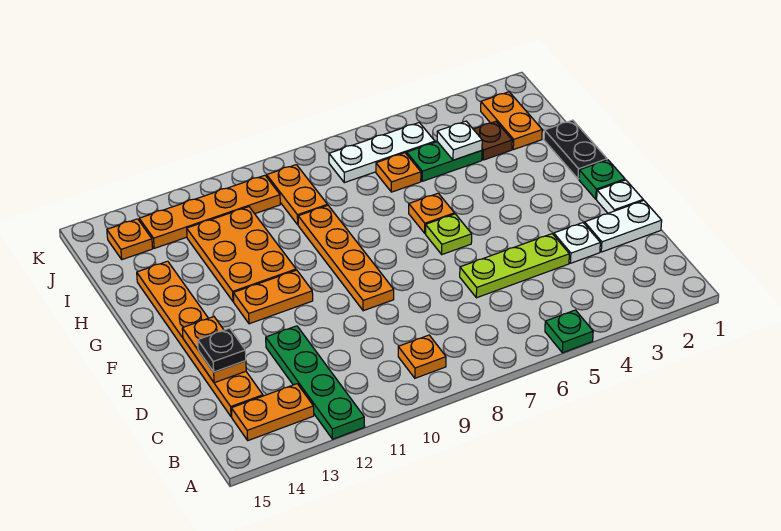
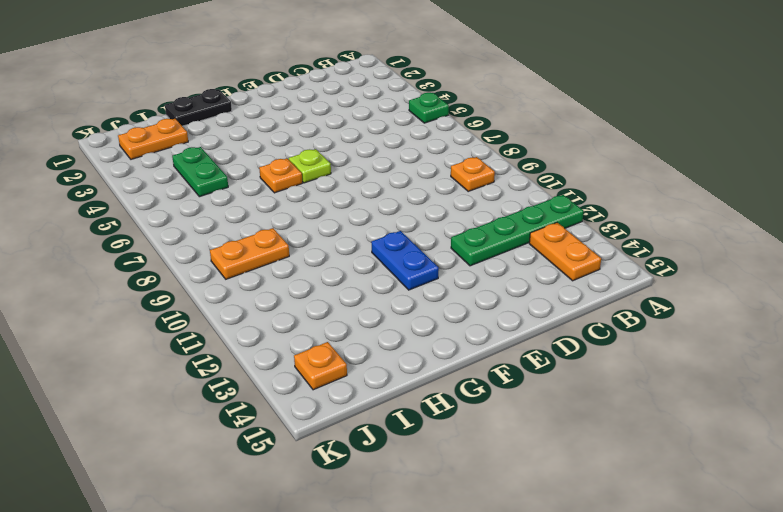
blue 1x2 plate [371,231,439,290] -> orange 1x2 plate [233,270,313,324]
none -> orange 1x6 plate [137,261,263,417]
none -> white 1x2 plate [585,200,662,252]
none -> white 1x1 plate [554,223,600,263]

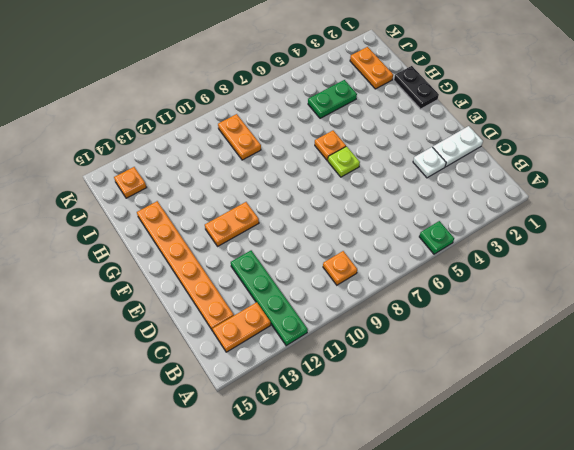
none -> lime 1x3 plate [460,234,569,298]
none -> white 1x1 plate [597,180,643,213]
none -> orange 1x4 plate [298,206,394,311]

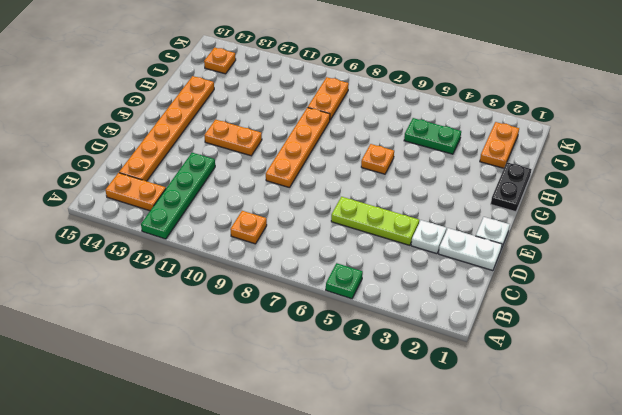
none -> green 1x1 plate [579,160,625,199]
none -> lime 1x1 plate [426,214,472,254]
none -> orange 2x3 plate [187,207,296,302]

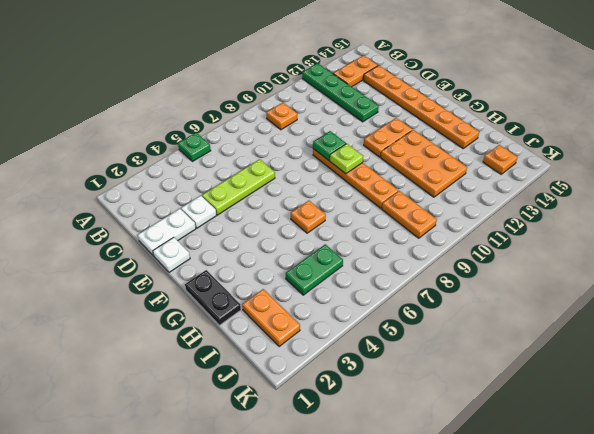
green 1x1 plate [313,131,346,160] -> green 1x1 plate moved to [579,160,625,199]
lime 1x1 plate [330,144,363,174] -> lime 1x1 plate moved to [426,214,472,254]
none -> brown 1x1 plate [473,121,512,160]
none -> orange 1x1 plate [376,153,421,192]
none -> white 1x3 plate [329,123,435,183]

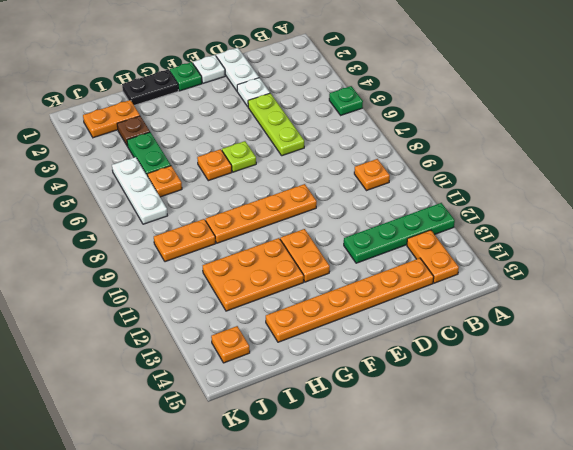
none -> orange 1x4 plate [139,175,280,248]
none -> orange 1x2 plate [182,317,246,383]
none -> white 1x1 plate [437,121,482,160]

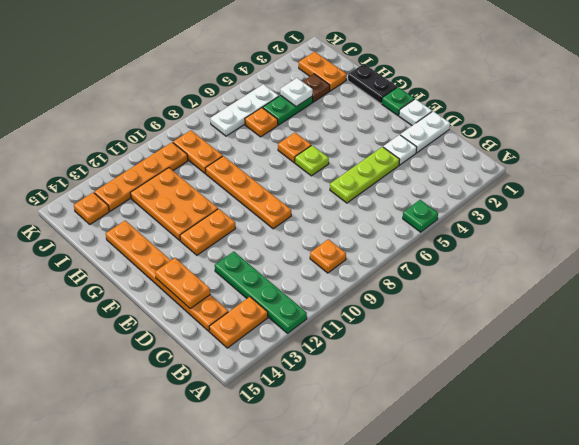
none -> black 1x1 plate [198,328,246,372]

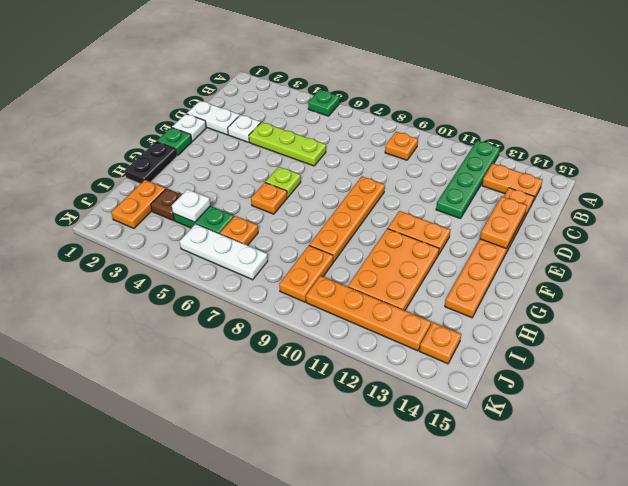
none -> black 1x1 plate [198,328,246,372]

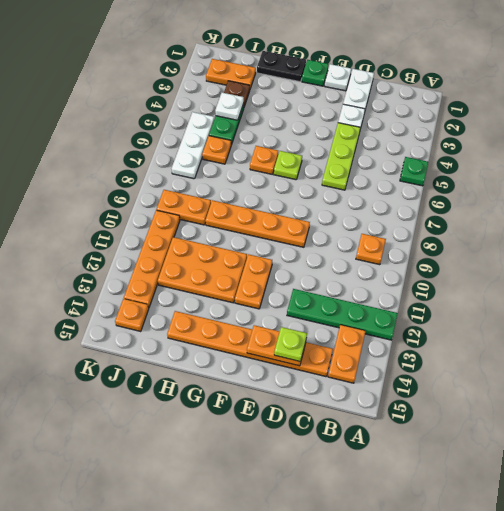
lime 1x1 plate [274,327,307,361] -> black 1x1 plate [198,328,246,372]

